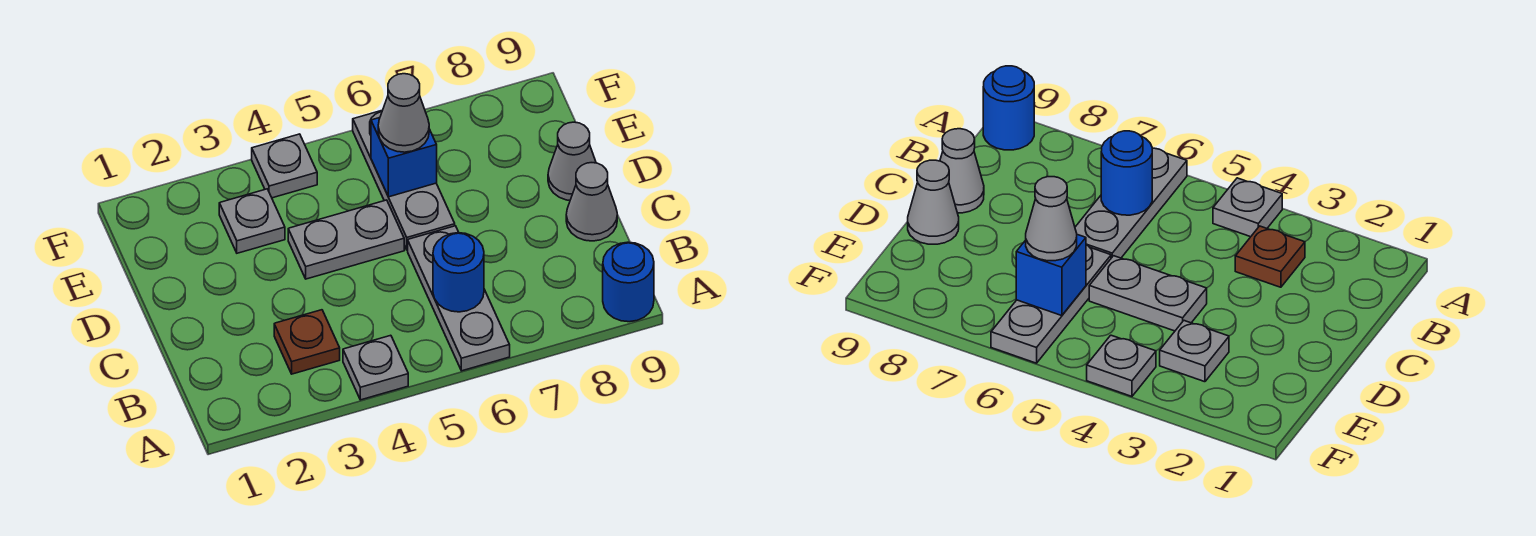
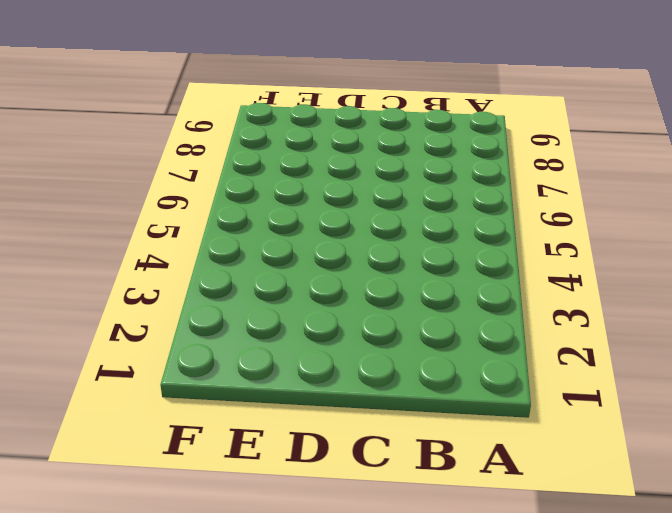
none -> grey 1x1 plate [343,335,408,400]
none -> grey 1x3 plate [408,226,510,371]
none -> blue 1x1 round brick [603,242,654,322]

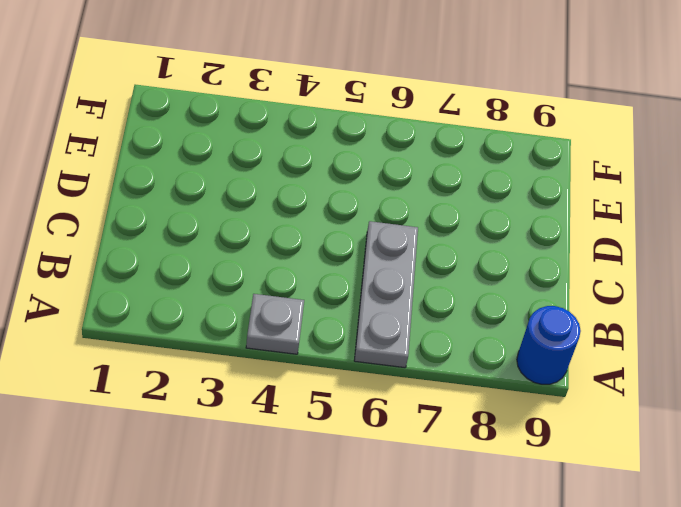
none -> brown 1x1 plate [274,310,340,374]
none -> grey 1x1 cone [566,163,617,241]
none -> grey 1x2 plate [288,200,404,279]

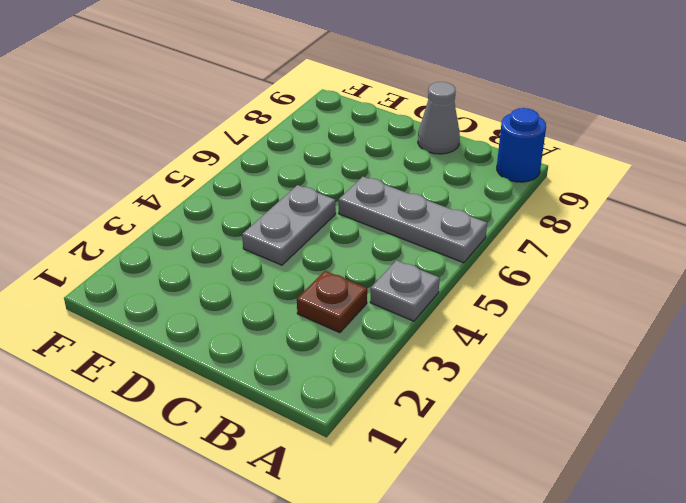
none -> grey 1x3 plate [353,111,455,250]
none -> grey 1x1 cone [548,122,596,200]
none -> grey 1x1 plate [219,189,285,253]

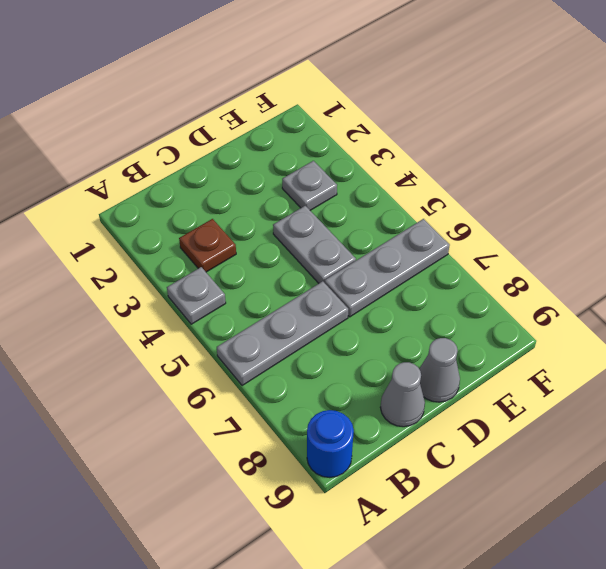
none -> grey 1x1 plate [252,134,317,198]
none -> blue 1x1 round brick [433,233,484,312]
none -> blue 1x1 brick [371,118,437,197]

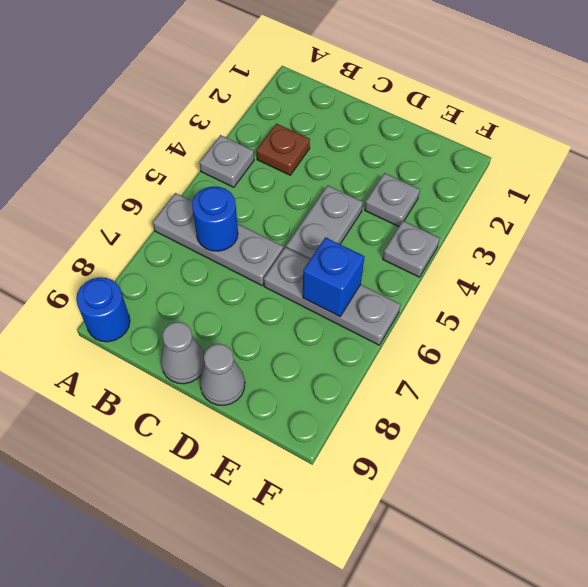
none -> grey 1x1 cone [378,74,429,152]

